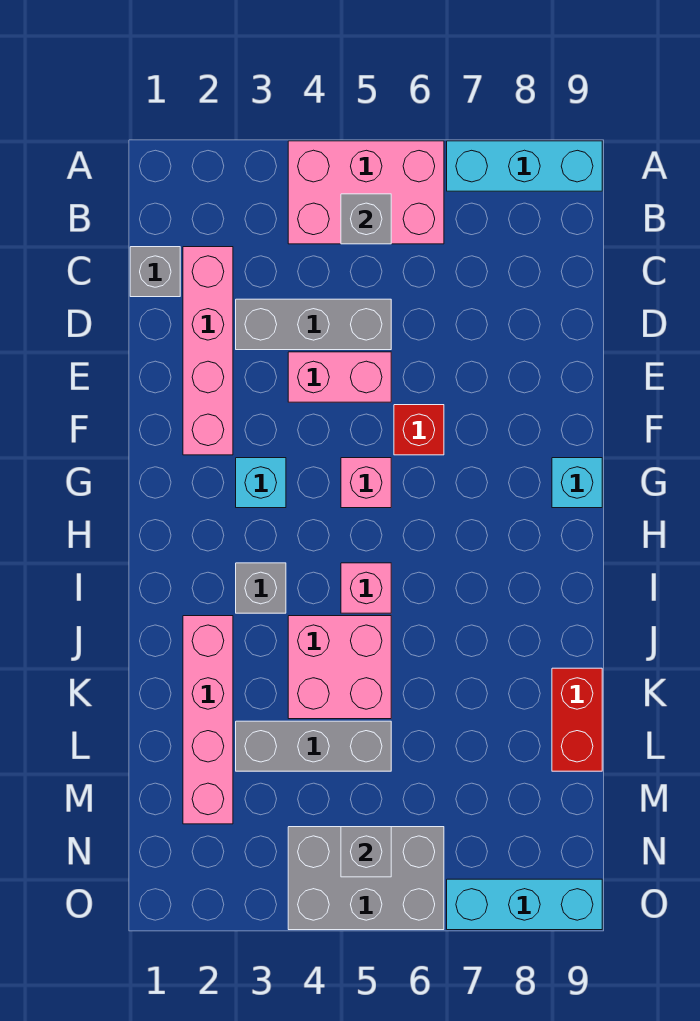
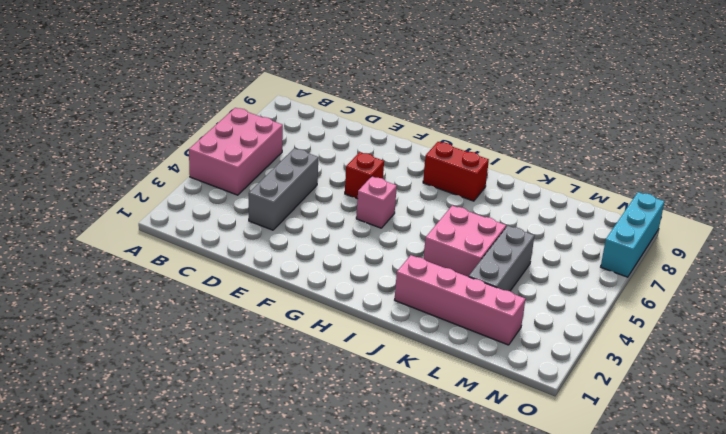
red 1x2 brick [423,142,489,201] -> red 1x2 brick moved to [552,668,602,771]
none -> cyan 1x3 brick [447,141,602,191]
none -> grey 1x1 brick [130,247,180,297]
none -> pink 1x4 brick [183,247,233,455]

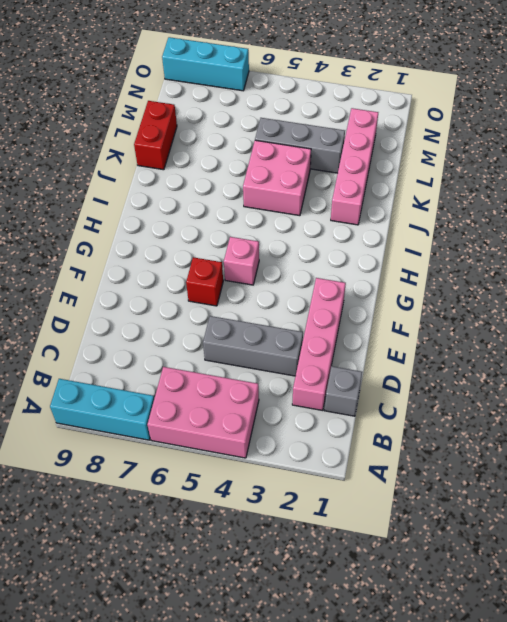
none -> pink 1x2 brick [288,352,391,402]
none -> cyan 1x1 brick [236,458,286,508]
none -> cyan 1x1 brick [552,458,602,508]

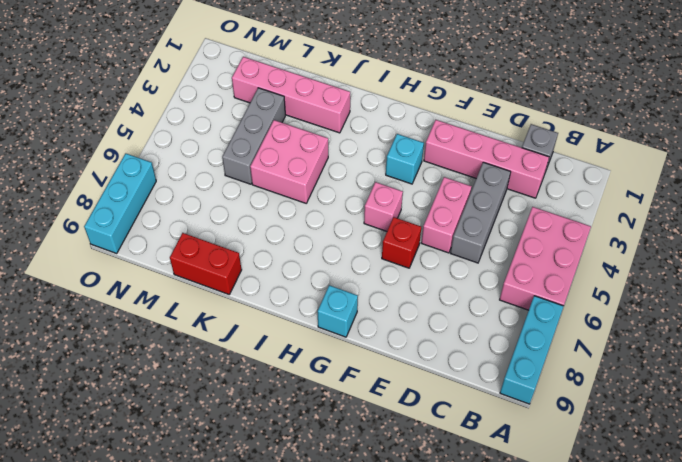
none -> grey 1x1 brick [236,563,286,613]
none -> pink 1x1 brick [341,563,391,613]
none -> grey 2x3 brick [288,827,444,930]

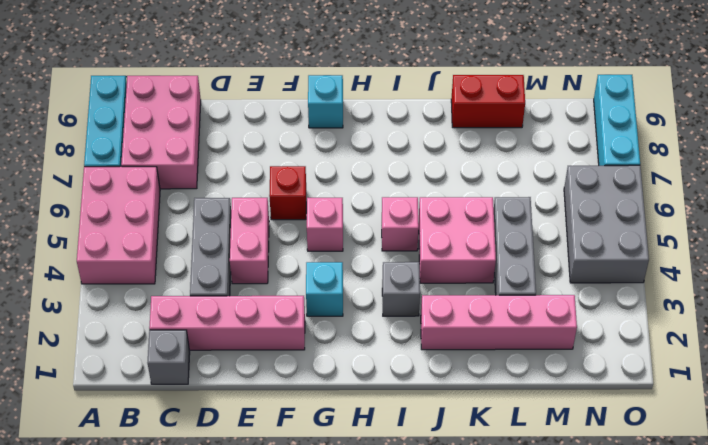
pink 2x3 brick [121,76,201,189] -> none
none -> grey 1x1 brick [341,194,391,244]
none -> grey 1x1 brick [341,827,391,877]

